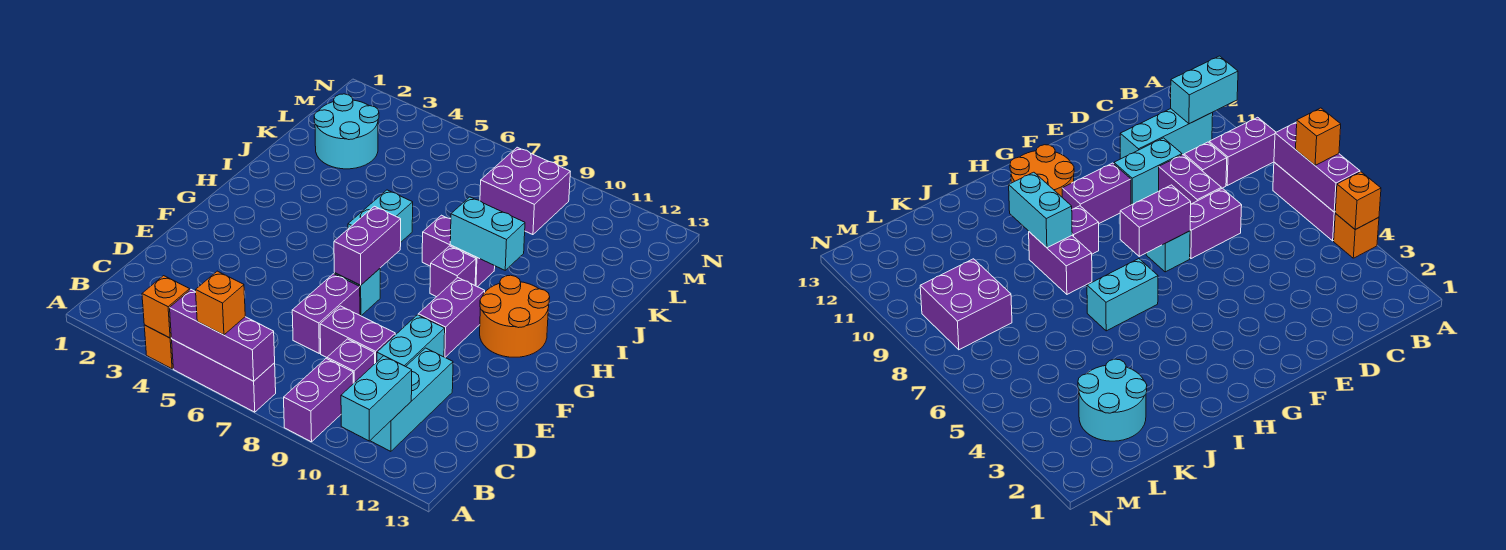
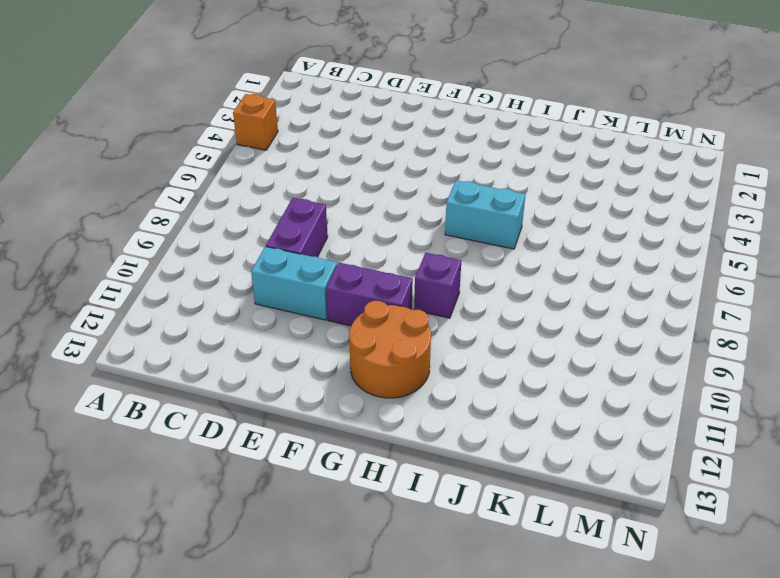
none -> purple 1x3 brick [172,339,276,412]
none -> purple 1x2 brick [284,358,353,442]
none -> cyan 1x3 brick [370,348,453,451]

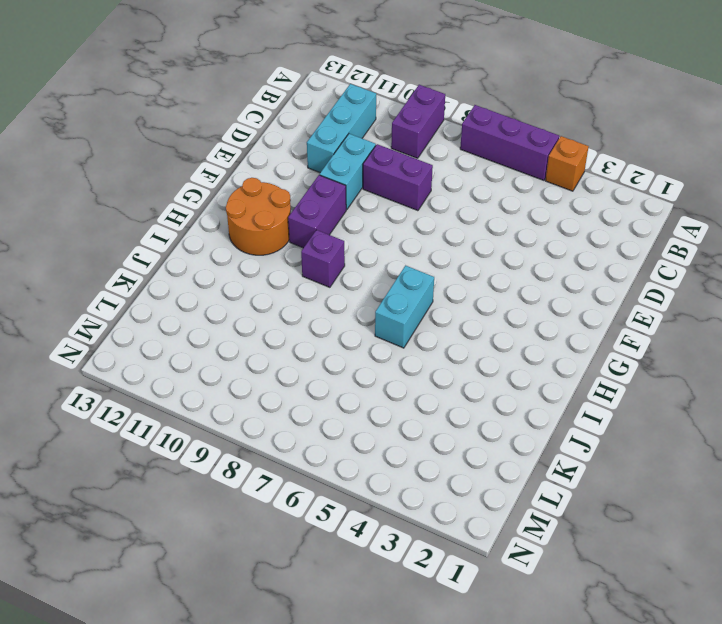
none -> purple 1x1 brick [327,339,375,384]
none -> purple 1x2 brick [292,274,360,353]
none -> cyan 1x1 brick [334,269,380,316]

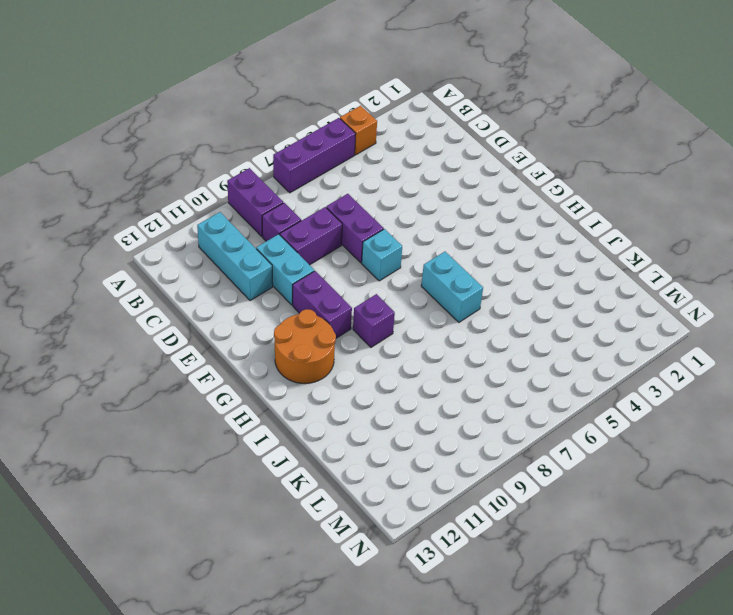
none -> purple 1x2 brick [422,215,495,287]
none -> cyan 2x2 round brick [314,94,379,169]
none -> purple 2x2 brick [480,147,570,235]

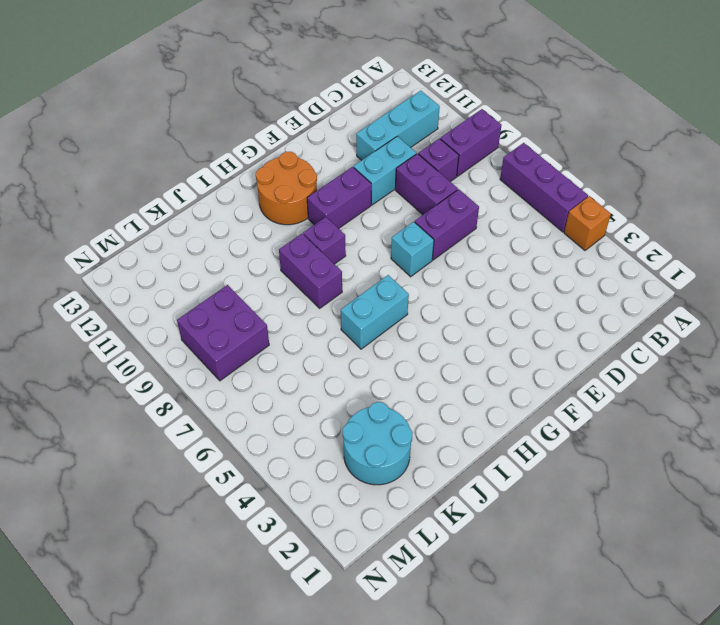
none -> orange 1x1 brick [142,276,190,338]
none -> purple 1x3 brick [170,290,275,381]
none -> cyan 1x2 brick [341,356,412,441]

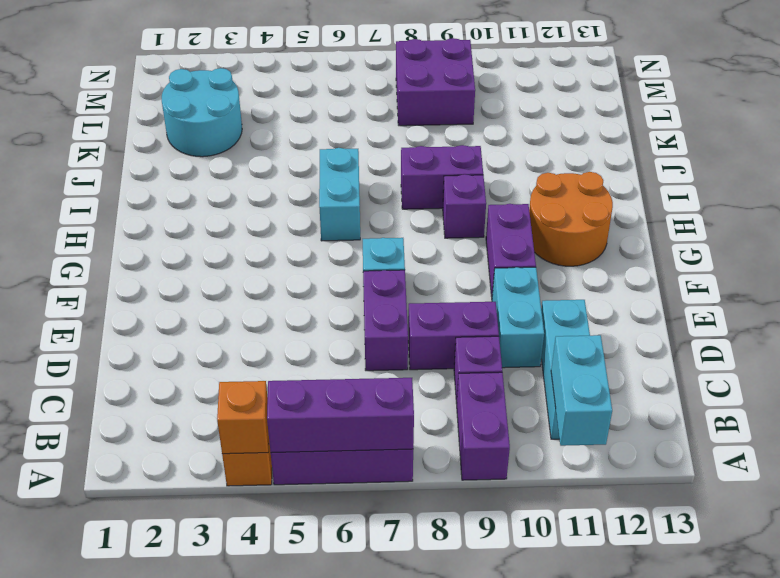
none -> purple 1x2 brick [334,206,401,285]
none -> cyan 1x2 brick [450,197,525,270]
none -> orange 1x1 brick [196,271,245,335]

